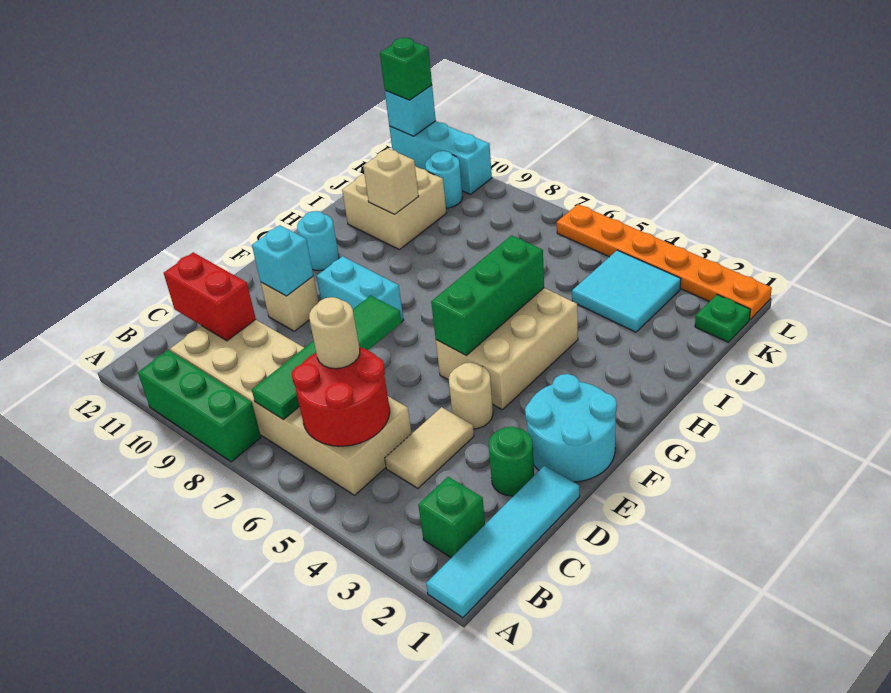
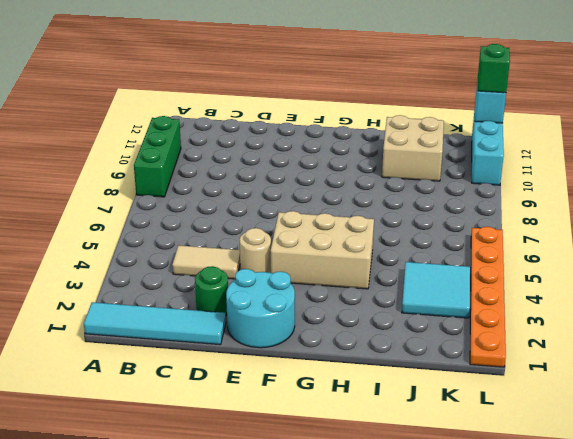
none -> green 1x1 brick [418,477,485,558]
none -> tan 2x6 brick [170,320,412,495]
none -> tan 1x1 brick [261,276,319,331]

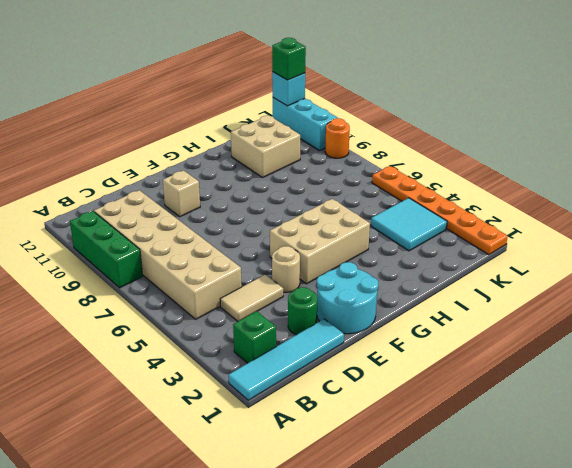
orange 1x1 round brick [325,118,350,158] -> none
none -> cyan 1x2 brick [316,256,403,322]
none -> cyan 1x1 round brick [297,211,339,271]
none -> green 1x1 plate [695,295,750,342]

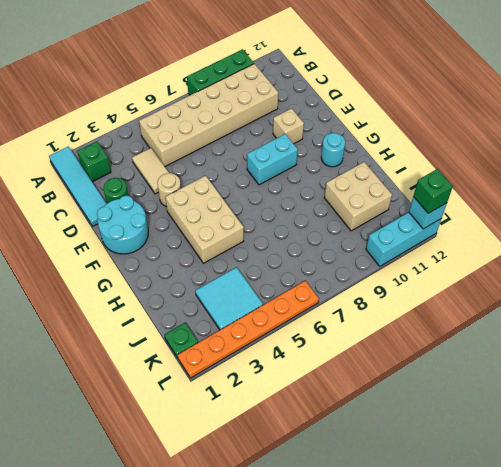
none -> cyan 1x1 round brick [425,151,463,208]
none -> red 2x2 round brick [292,347,390,446]
none -> green 1x4 tile [252,296,401,419]

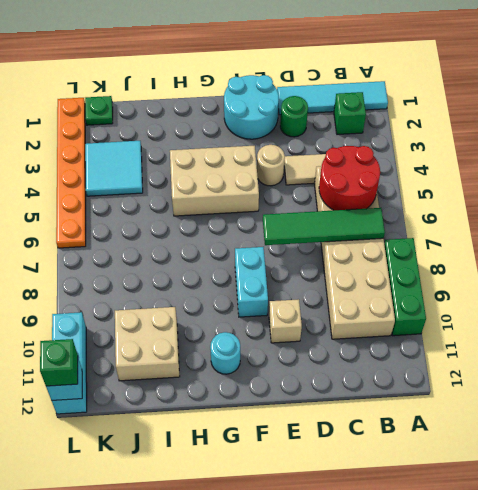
none -> cyan 1x1 round brick [425,151,463,208]
none -> red 1x2 brick [164,252,256,341]
none -> cyan 1x1 brick [252,225,313,296]

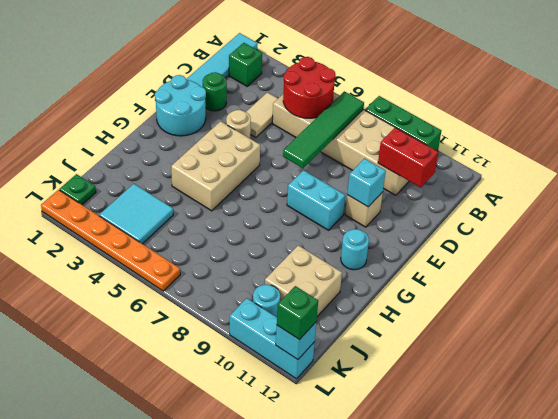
none -> green 1x3 brick [431,235,544,355]
none -> tan 1x1 brick [363,148,419,214]
none -> tan 1x1 round brick [309,297,360,369]

